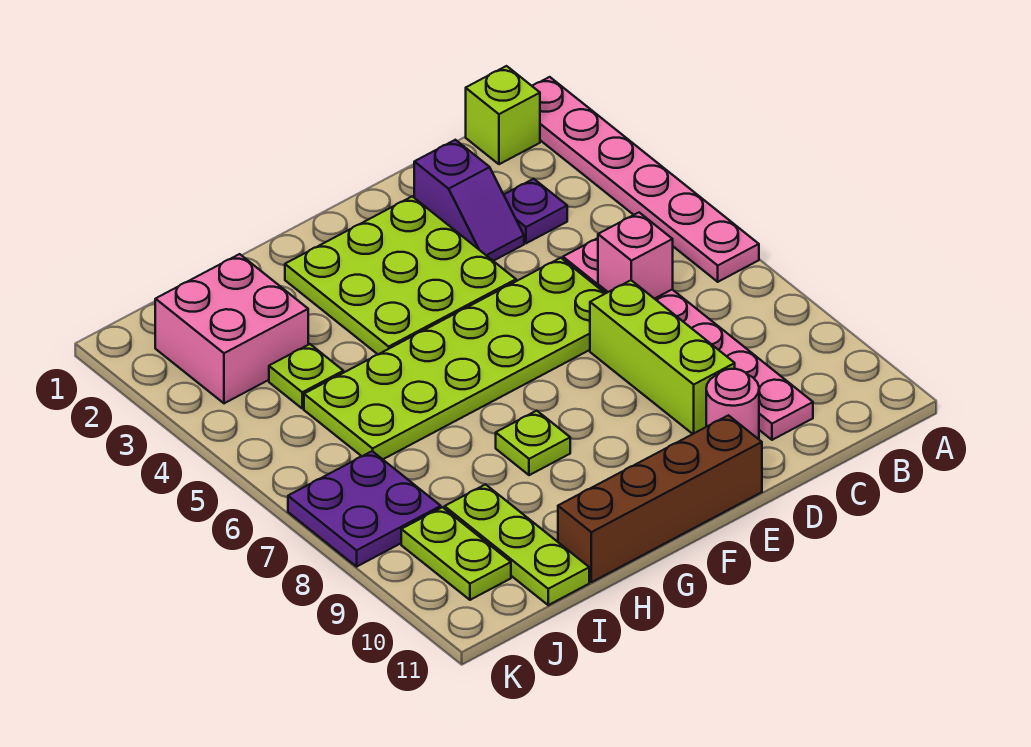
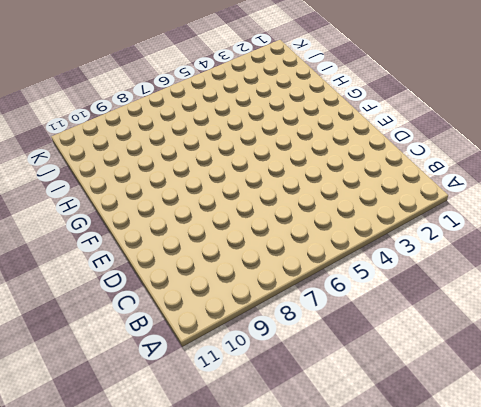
none -> pink 1x6 plate [532,77,759,282]
none -> lime 1x1 brick [466,66,540,164]
none -> purple 1x1 plate [504,179,567,243]

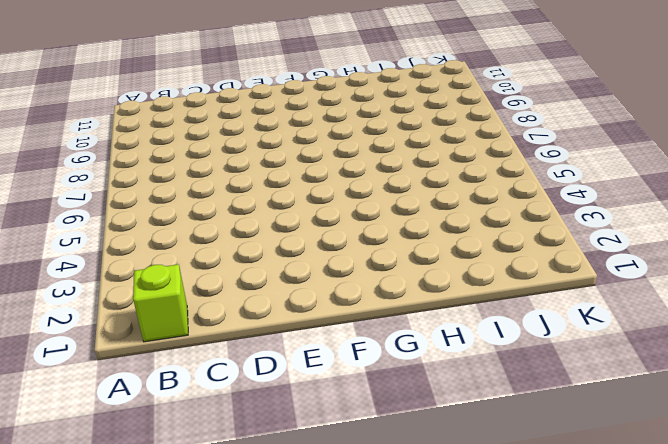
none -> pink 1x6 plate [532,77,759,282]
none -> purple 1x1 plate [504,179,567,243]
none -> pink 1x6 plate [563,238,813,440]

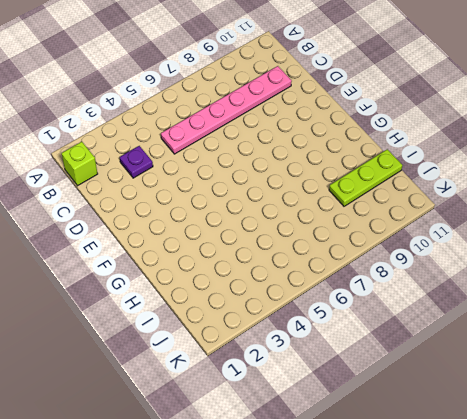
none -> pink 1x6 plate [532,77,759,282]
none -> purple 1x2 slope [414,140,524,261]
none -> lime 2x6 plate [304,258,605,459]

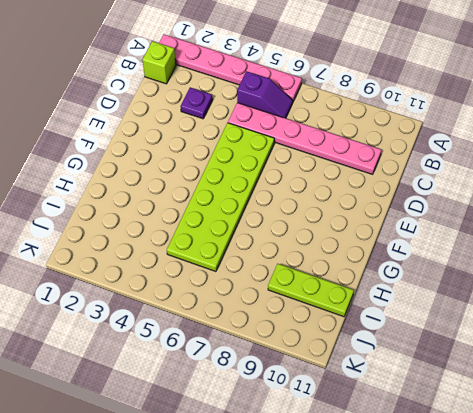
purple 1x2 slope [237,71,293,118] -> purple 1x2 slope moved to [414,140,524,261]
none -> lime 1x3 brick [590,280,735,434]
none -> pink 1x1 round brick [706,369,759,439]
none -> lime 3x3 plate [285,196,516,354]

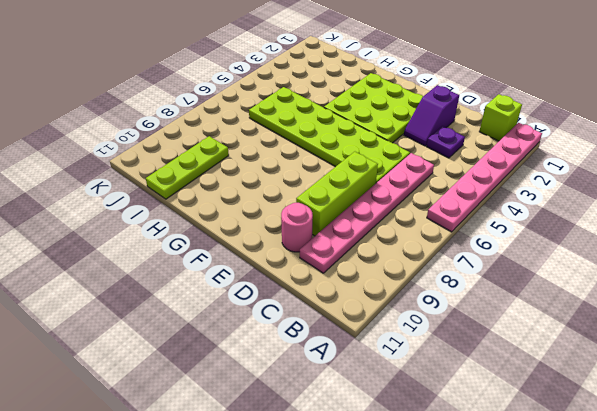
none -> brown 1x4 brick [558,415,762,582]
none -> lime 1x1 plate [496,411,570,475]
none -> pink 2x2 brick [155,254,308,403]

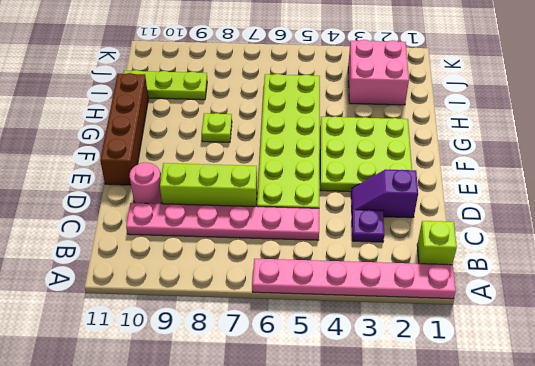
none -> lime 1x1 plate [269,344,343,409]
none -> purple 2x2 plate [288,451,441,567]
none -> lime 1x2 plate [401,507,511,600]

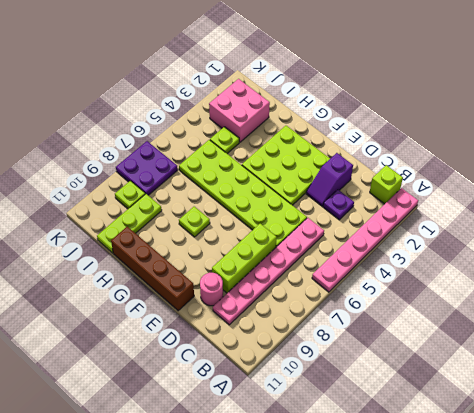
lime 1x1 plate [115,181,145,209] -> lime 1x2 plate [401,507,511,600]
none -> pink 1x1 brick [598,213,673,299]

